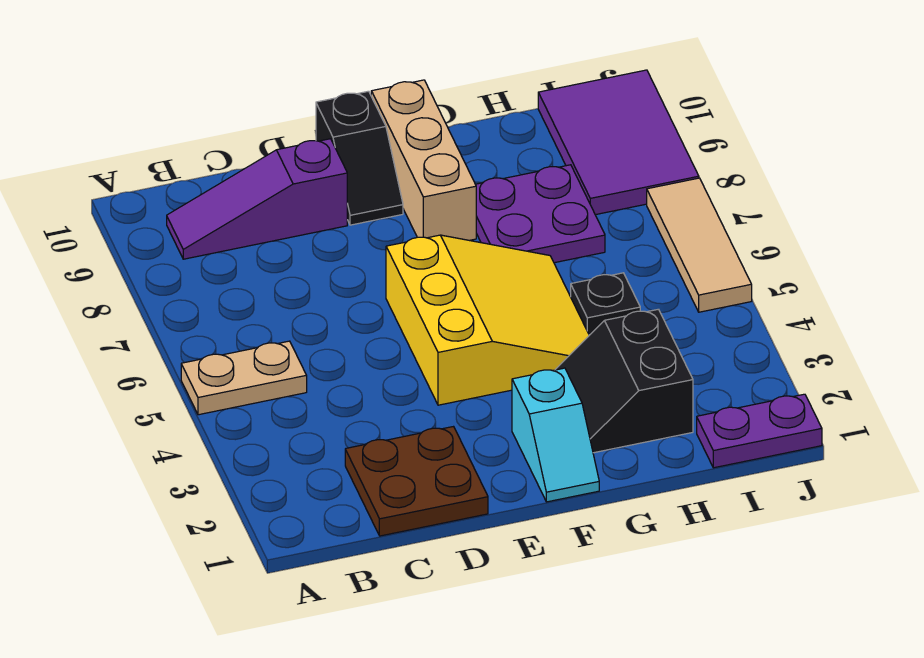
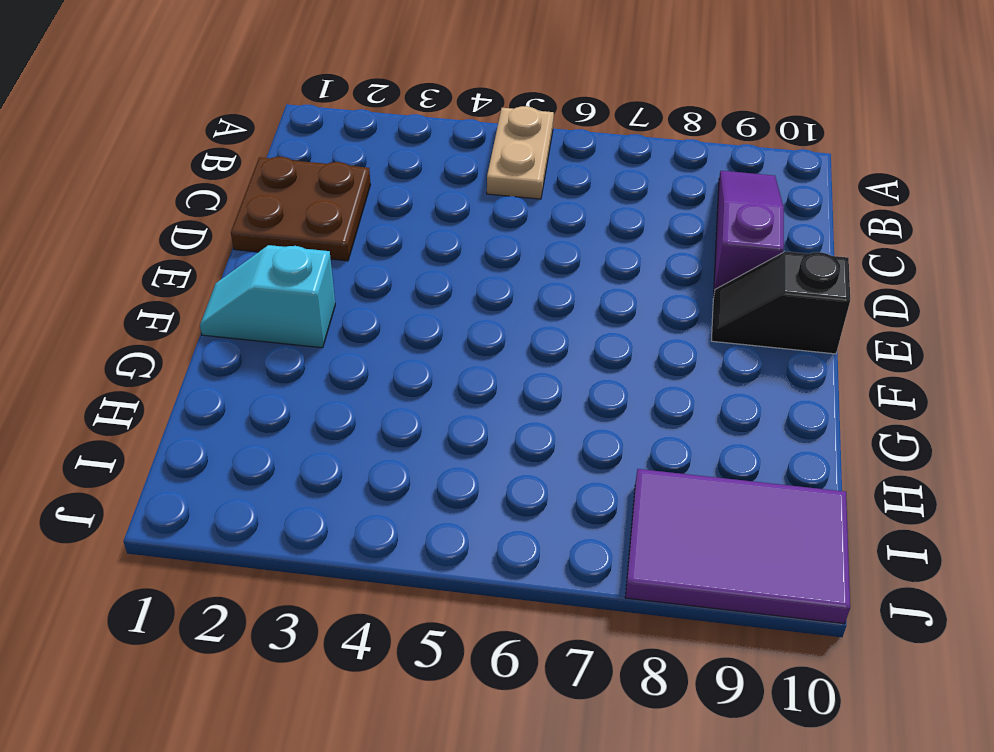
none -> yellow 3x3 slope [386,235,589,405]
none -> tan 1x3 brick [371,80,476,240]
none -> black 2x2 slope [555,309,693,453]

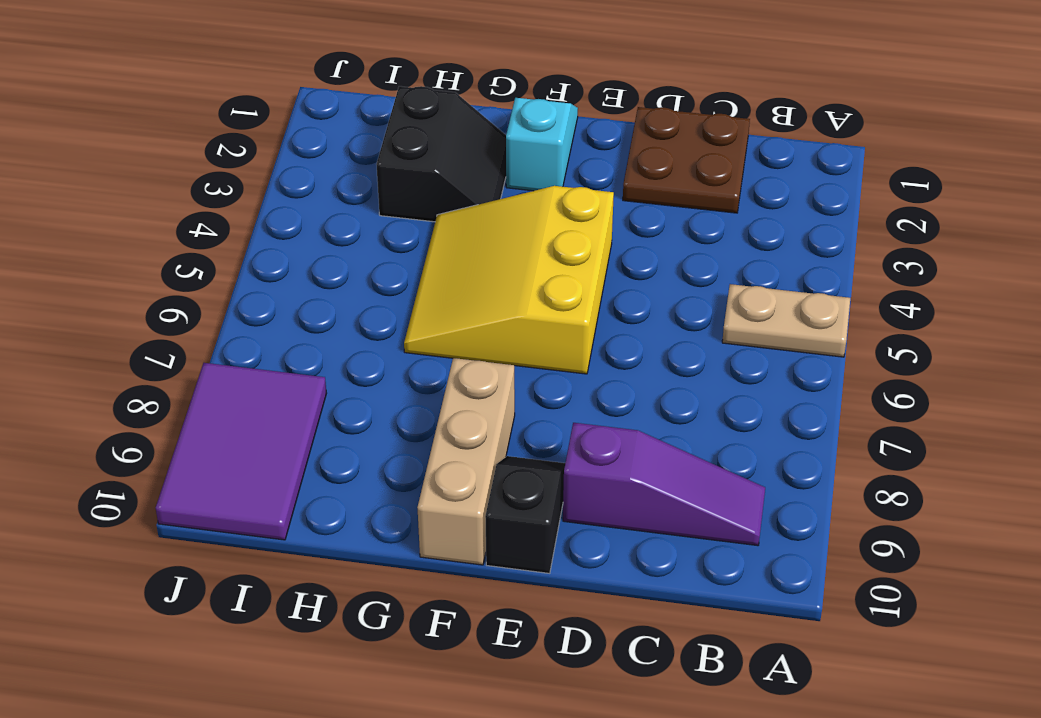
none -> purple 2x2 plate [476,165,605,263]
none -> black 1x1 plate [571,273,640,335]
none -> purple 1x2 plate [697,394,822,468]

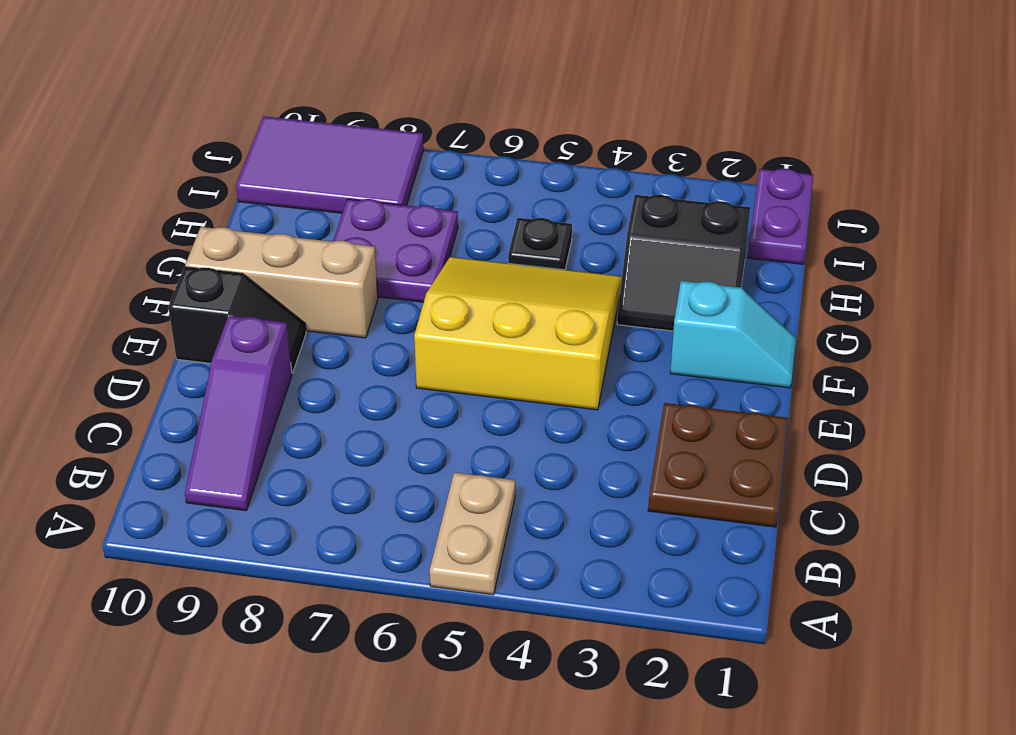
none -> tan 1x3 tile [647,178,752,312]

